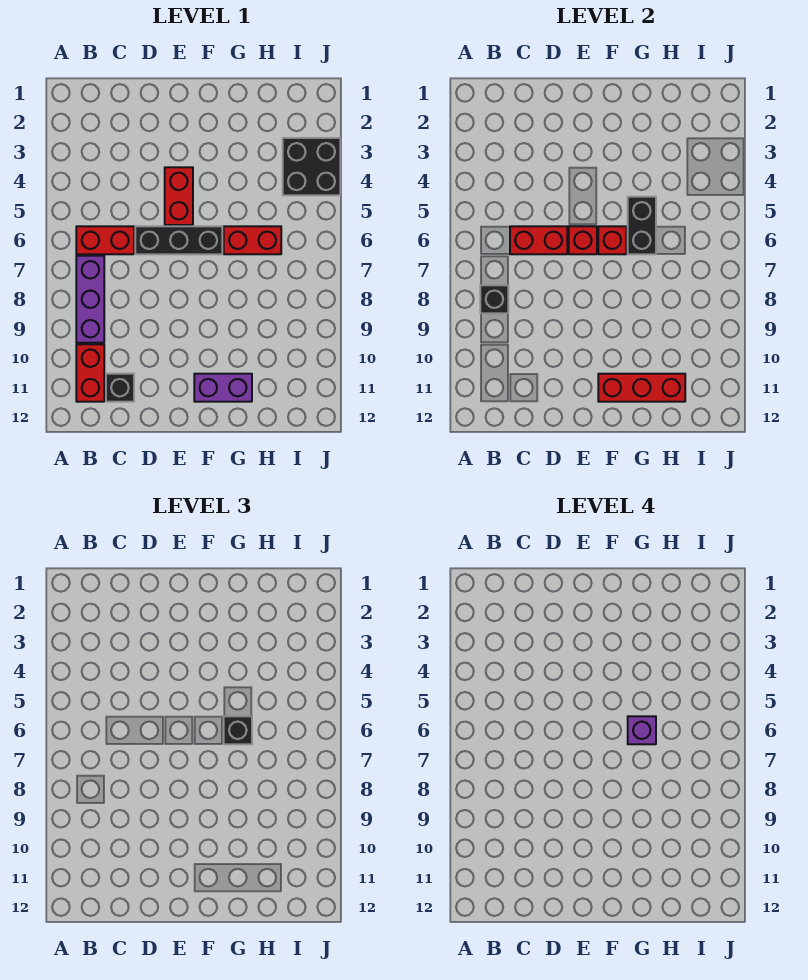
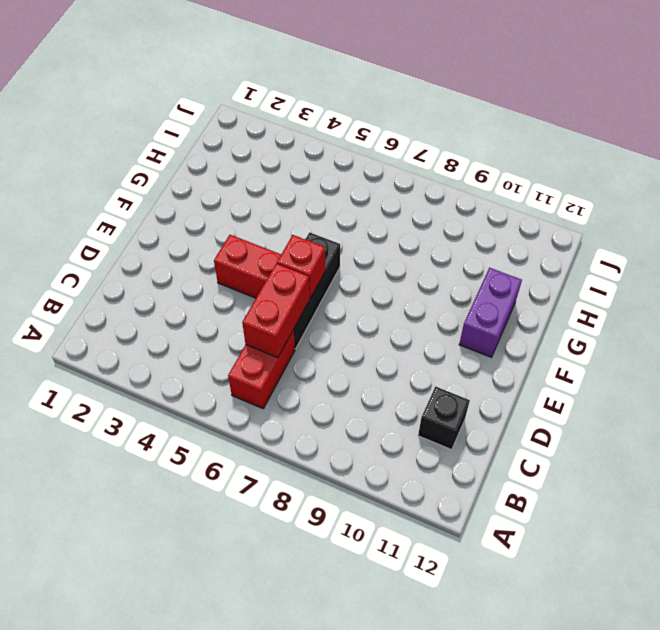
none -> purple 1x3 brick [76,256,104,343]
none -> red 1x2 brick [76,344,104,402]
none -> red 1x2 brick [224,226,281,254]

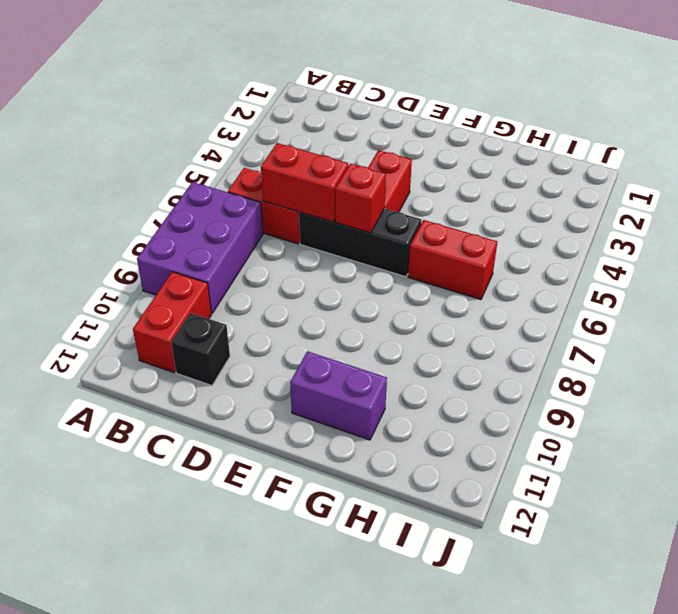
purple 2x3 brick [137,182,263,313] -> purple 1x3 brick [76,256,104,343]
none -> black 2x2 brick [283,138,340,195]
none -> black 1x1 brick [480,285,508,313]
none -> red 1x1 brick [598,226,626,254]

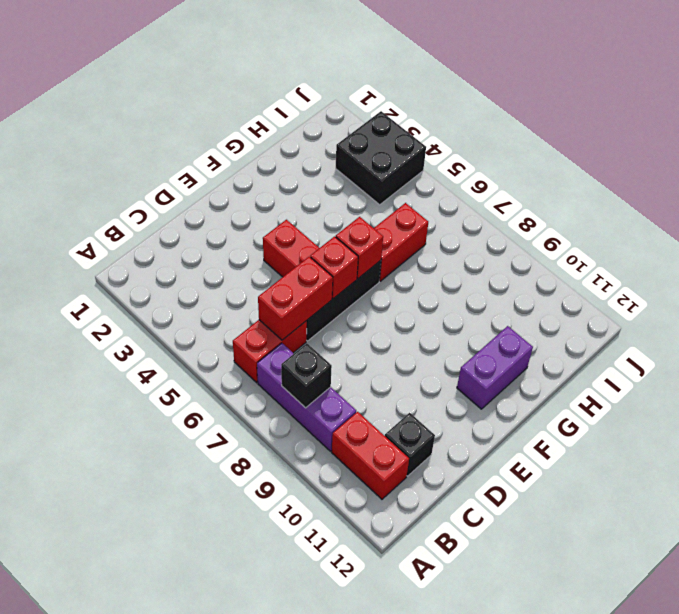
none -> red 1x3 brick [598,374,685,402]
none -> black 1x2 brick [628,197,656,254]
none -> black 1x1 brick [224,716,252,744]

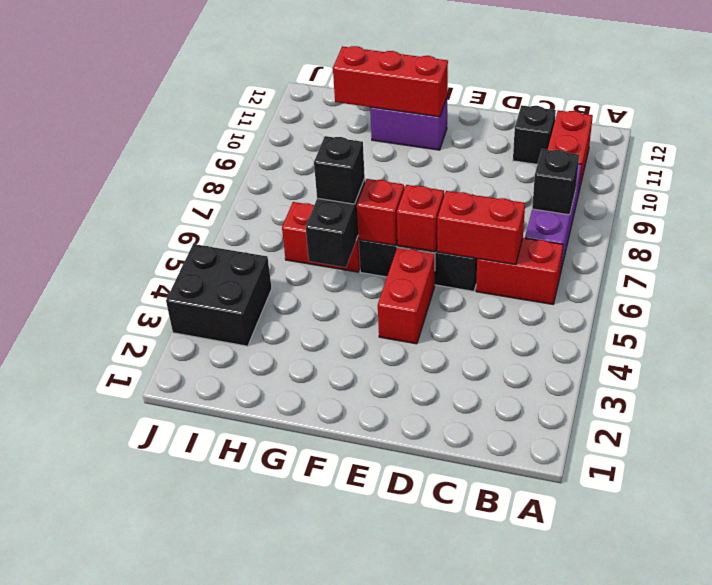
none -> purple 1x1 brick [628,716,656,744]

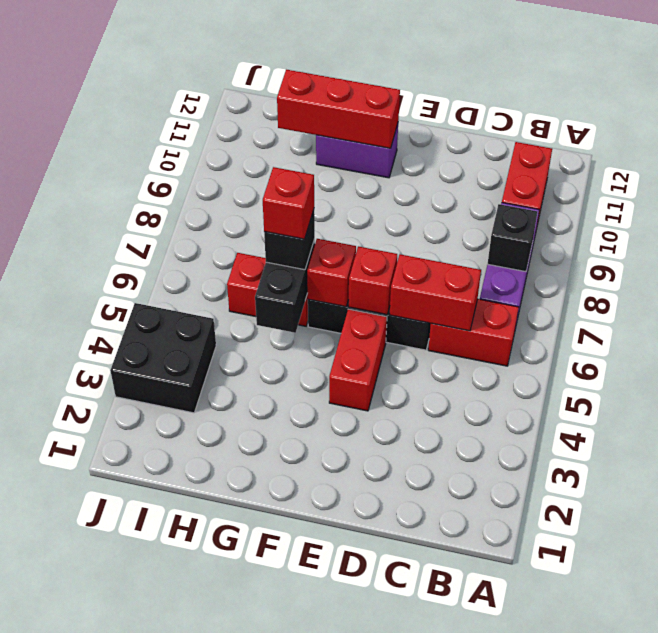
red 1x1 brick [263,167,314,239] -> purple 1x1 brick [628,716,656,744]
none -> black 1x1 brick [106,374,134,402]

